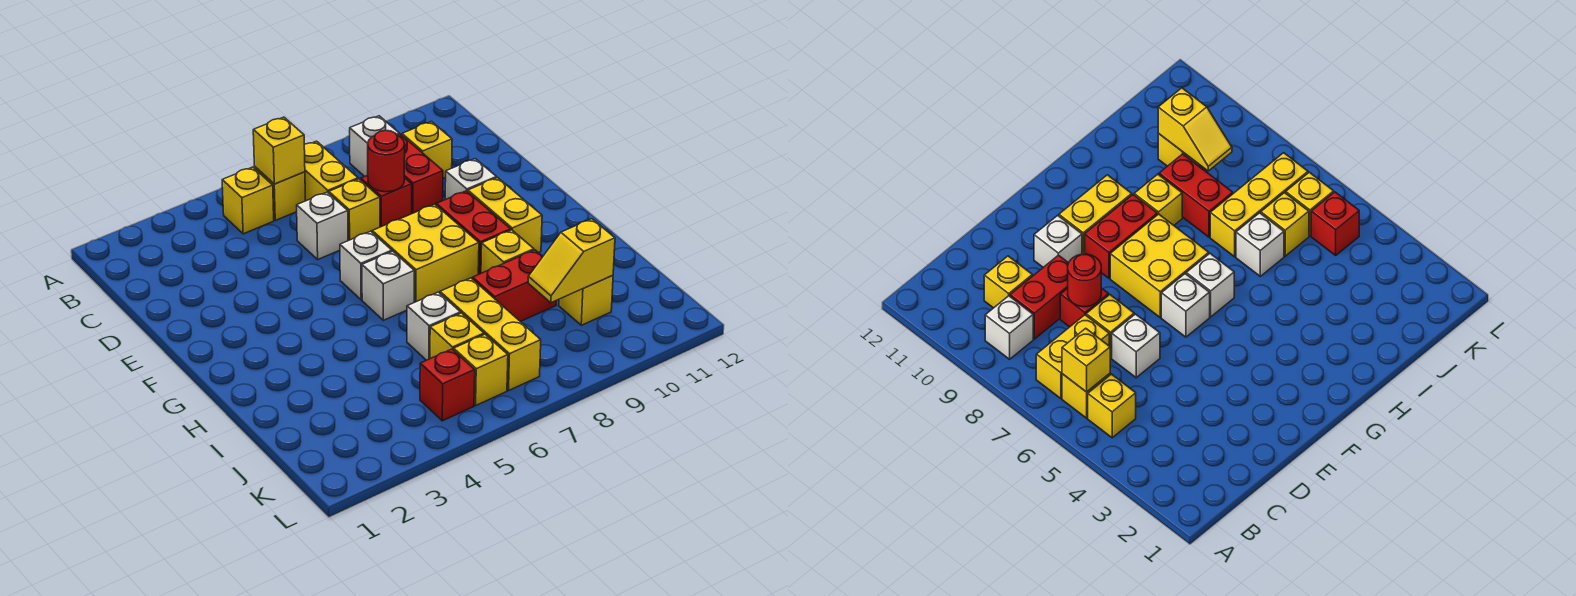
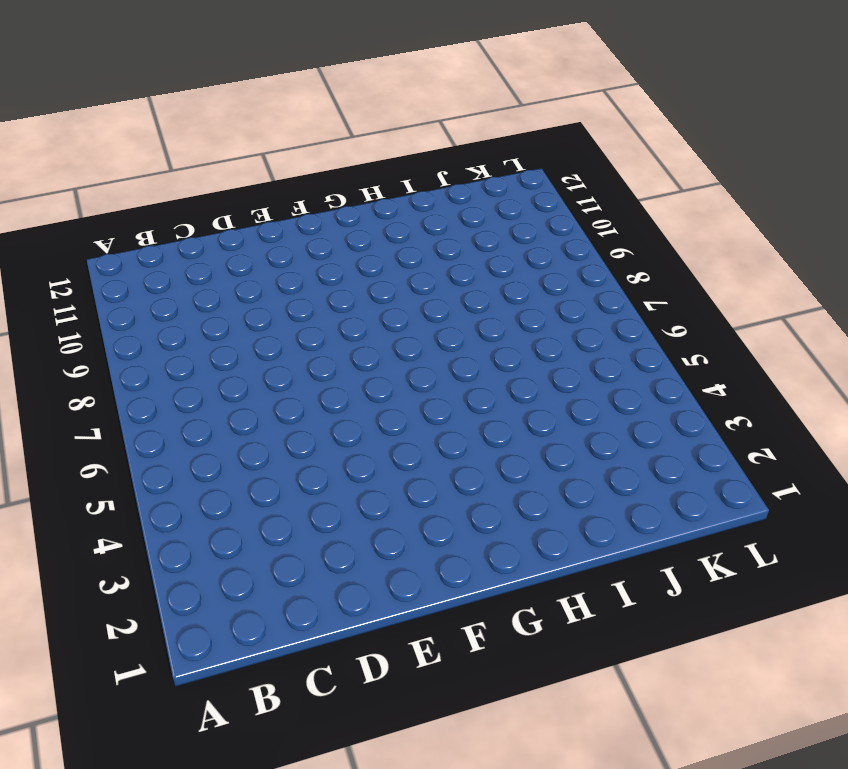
none -> yellow 1x1 brick [222,167,274,234]
none -> yellow 1x1 brick [255,167,306,220]
none -> yellow 1x2 brick [304,141,358,201]

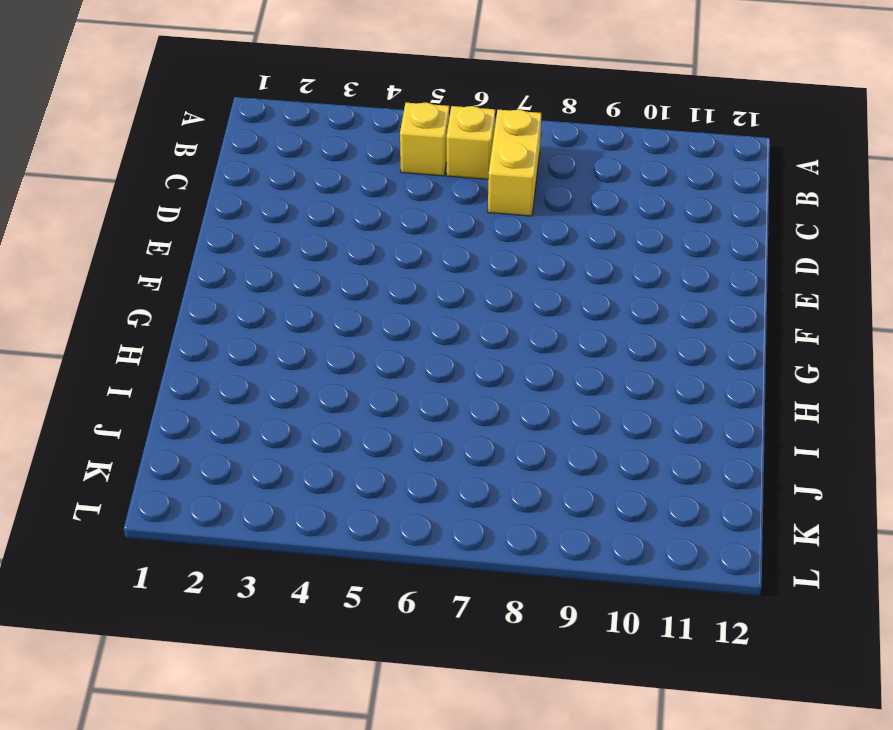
none -> white 1x1 brick [350,116,399,176]
none -> red 1x2 brick [398,134,443,214]
none -> yellow 1x1 brick [402,121,452,178]

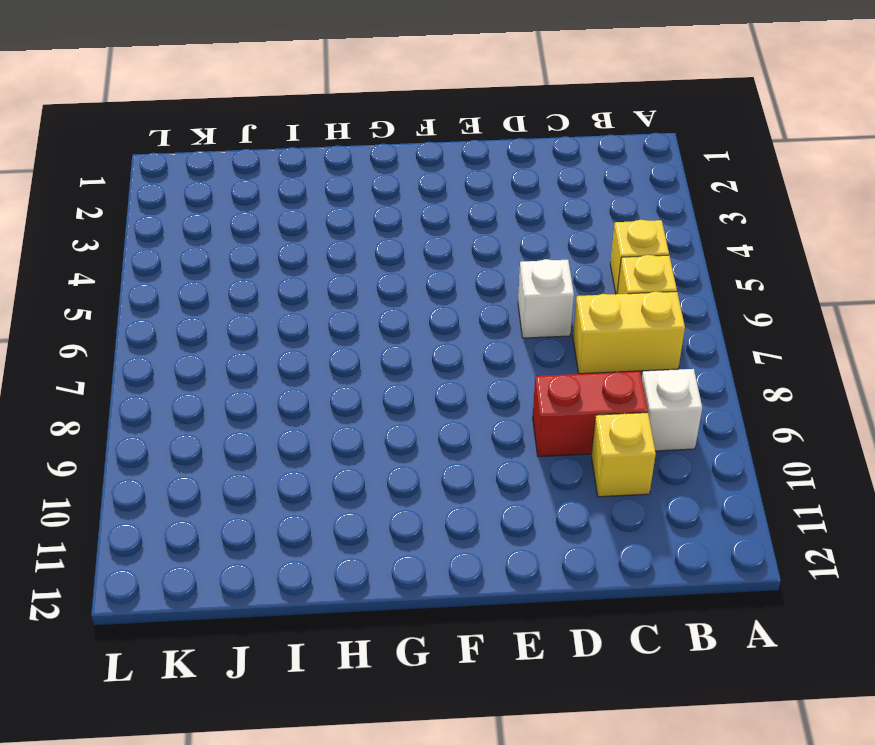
none -> yellow 1x1 brick [329,179,380,241]
none -> red 1x1 brick [361,175,412,227]
none -> white 1x1 brick [445,159,497,199]

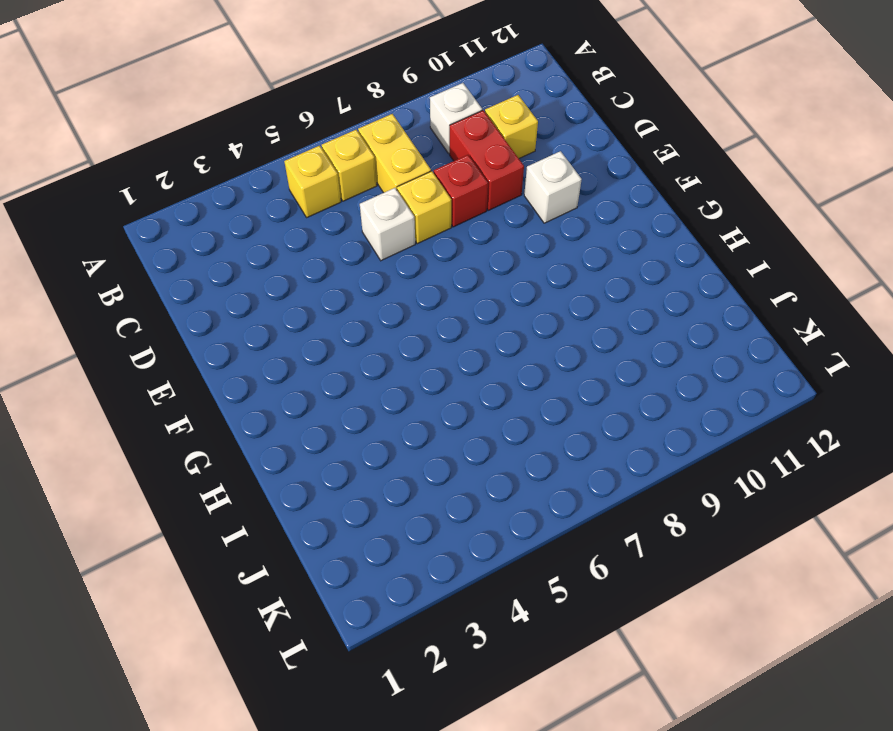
none -> white 1x1 brick [340,231,392,300]
none -> yellow 2x2 brick [372,204,479,302]
none -> red 1x2 brick [436,191,511,274]

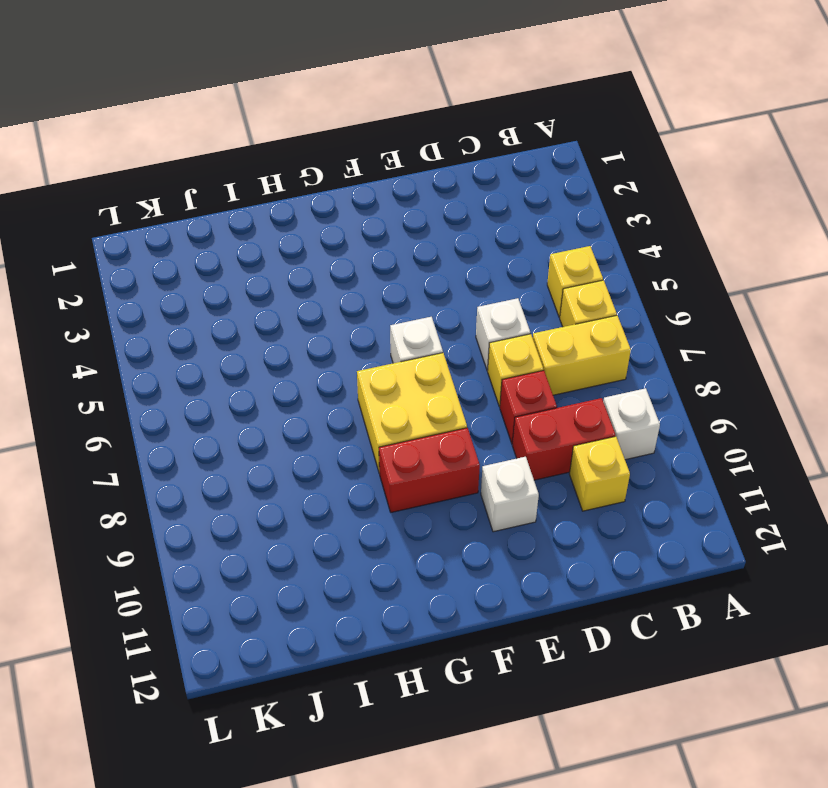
none -> yellow 1x2 brick [468,178,542,253]
none -> white 1x1 brick [362,251,414,320]
none -> yellow 1x1 brick [481,230,534,273]

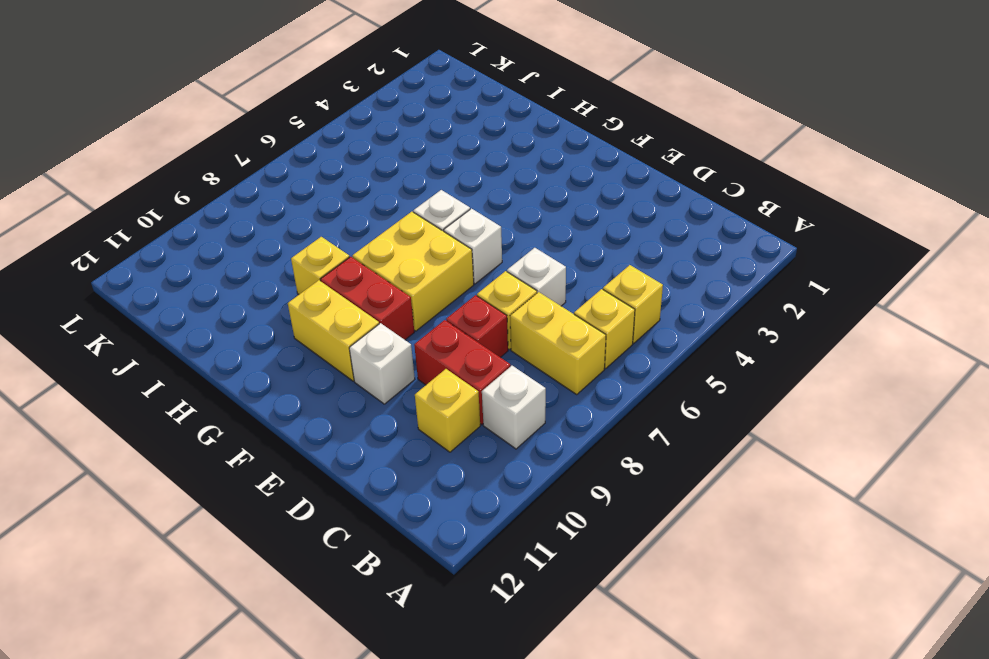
none -> white 1x1 brick [407,292,461,360]
none -> yellow 1x3 brick [440,278,541,390]
none -> red 1x2 brick [472,250,556,322]

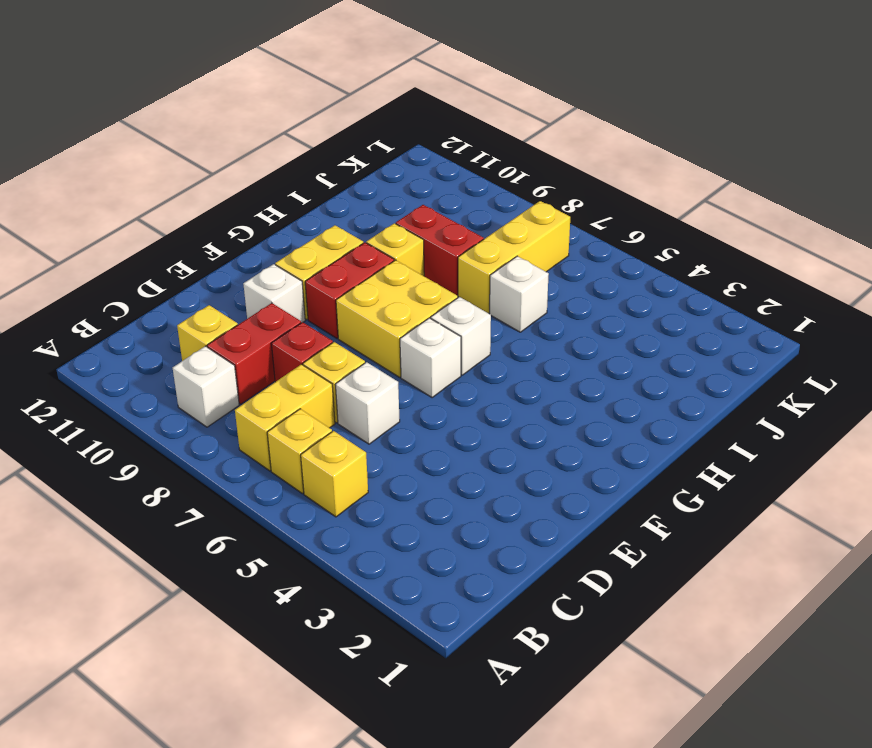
none -> yellow 1x1 brick [430,313,484,359]
none -> yellow 1x1 brick [559,276,613,325]
none -> red 1x1 brick [420,349,475,421]

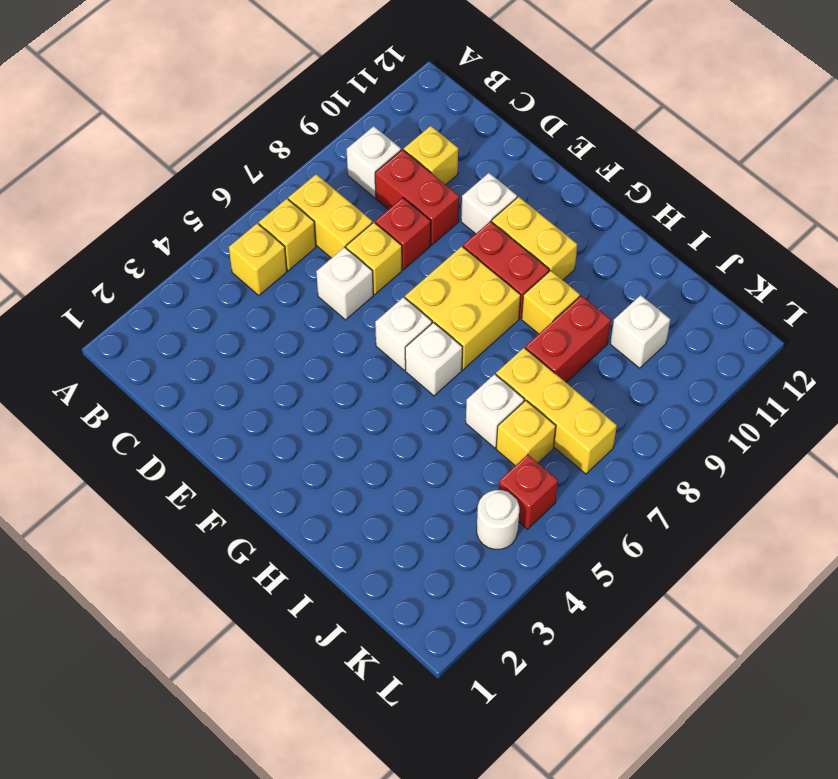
white 1x1 brick [610,295,670,368] -> yellow 1x1 brick [559,276,613,325]
white 1x1 round brick [477,490,519,549] -> none
none -> yellow 1x1 brick [454,334,508,405]
none -> yellow 1x1 brick [253,117,305,184]
none -> red 1x1 round brick [368,130,405,192]

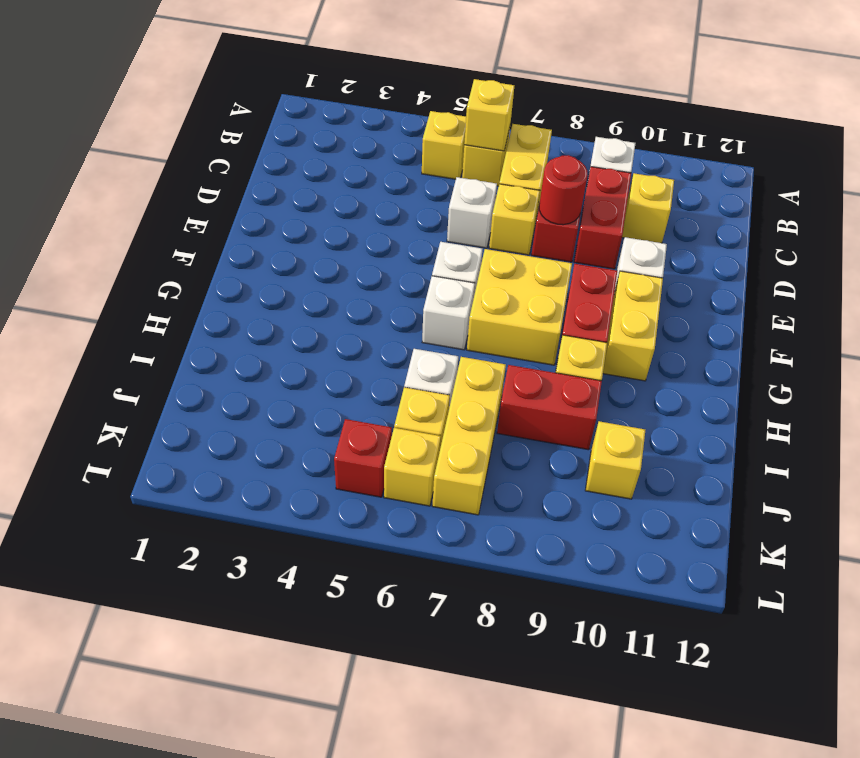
none -> yellow 1x2 slope [528,219,615,303]

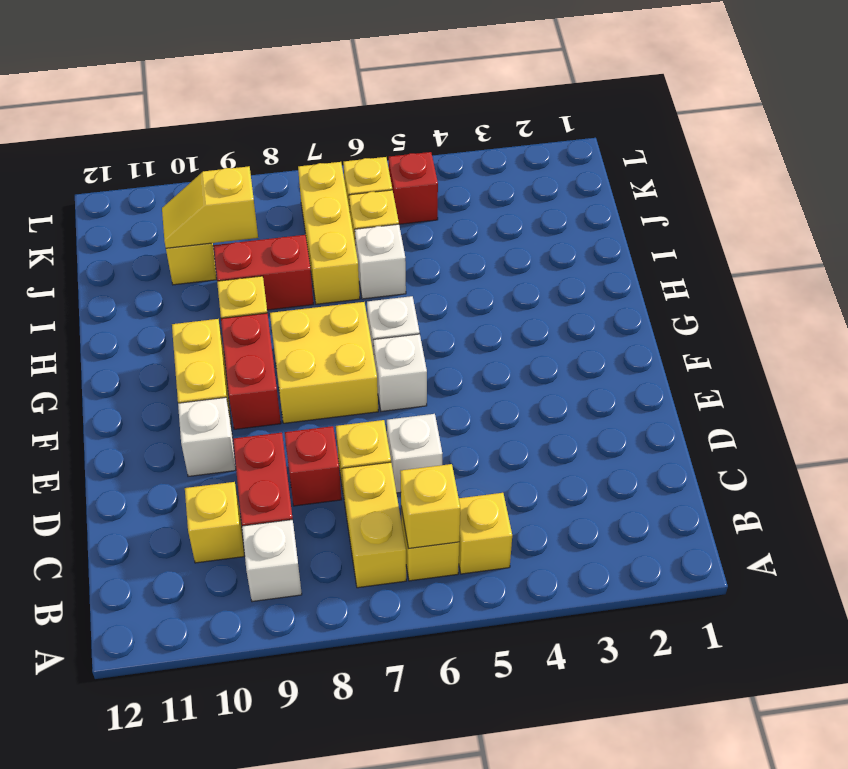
yellow 1x2 slope [162,166,258,248] -> yellow 1x2 slope turned to [528,219,615,303]
none -> red 1x1 round brick [368,130,405,192]

